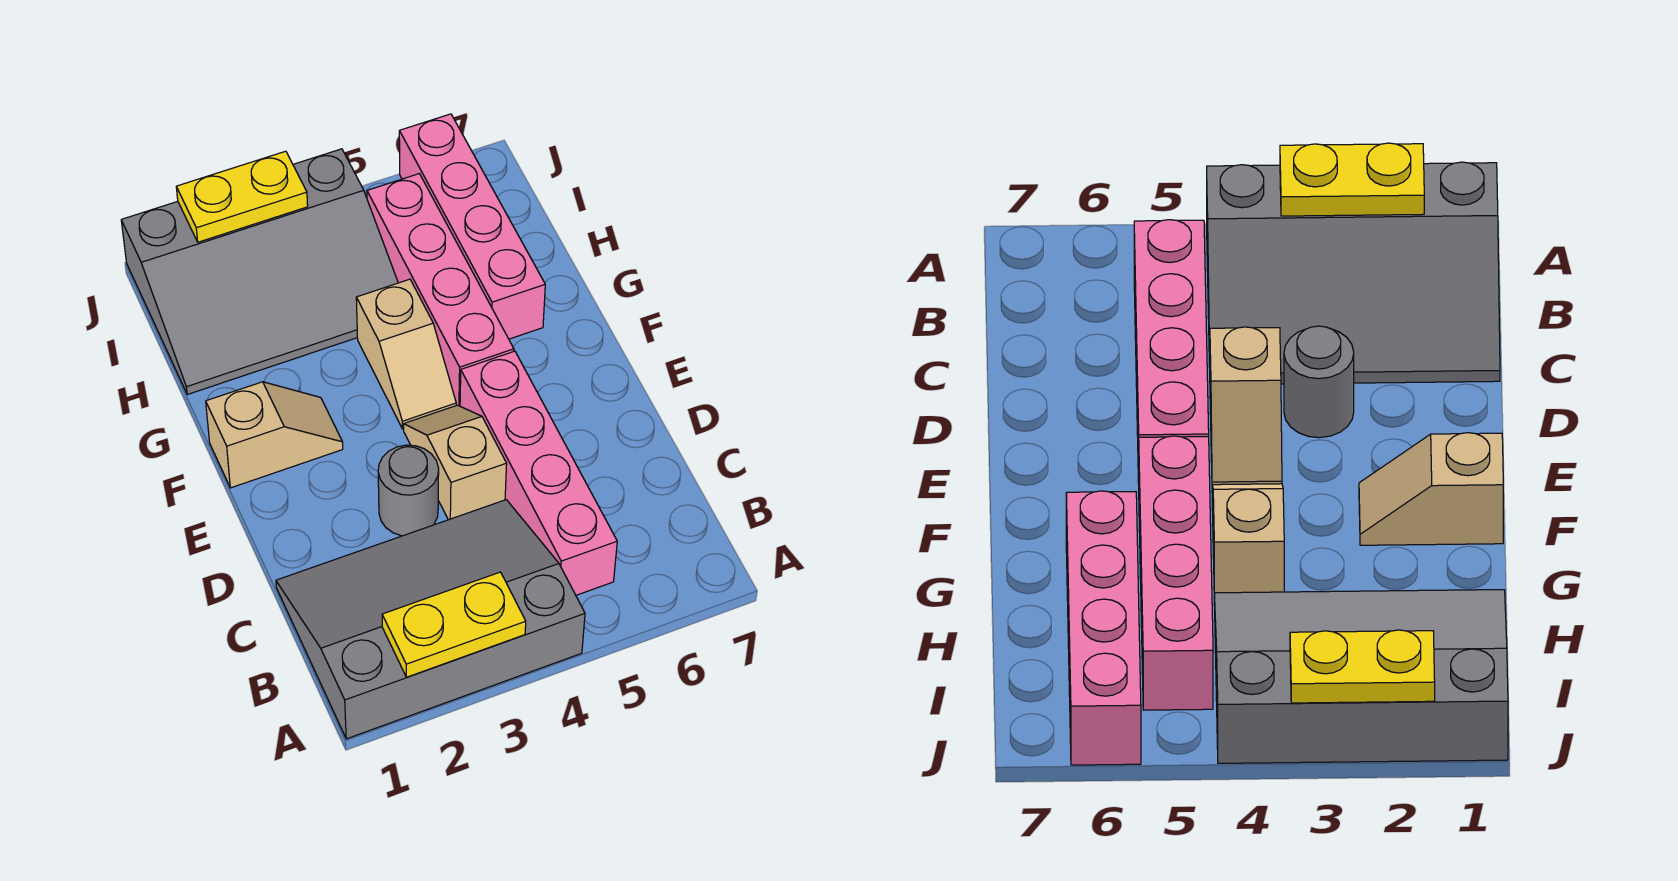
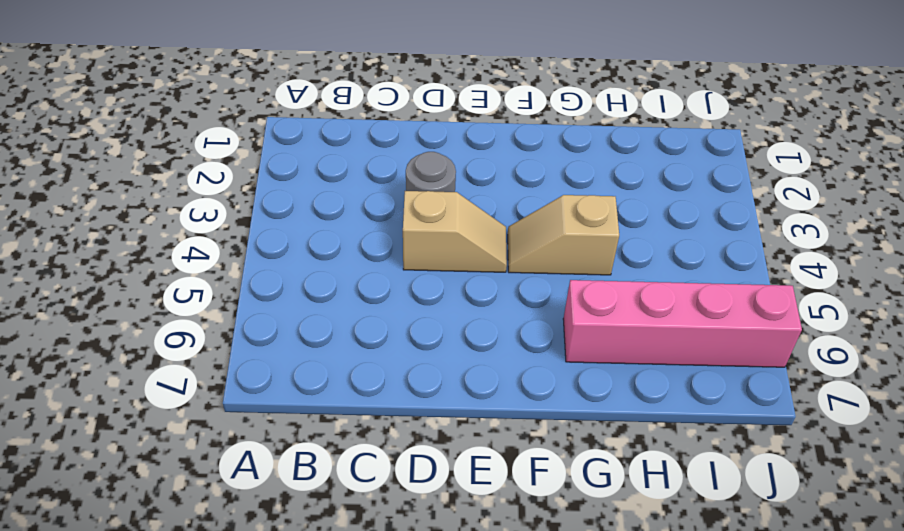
none -> grey 3x4 slope [276,500,585,739]
none -> pink 1x4 brick [460,351,617,595]

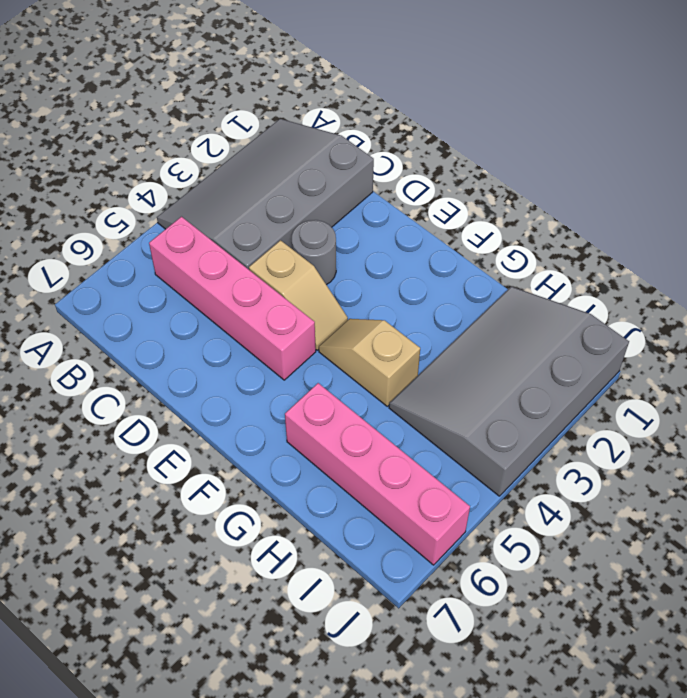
grey 3x4 slope [157,119,374,269] -> grey 3x4 slope turned to [276,500,585,739]
none -> tan 1x2 slope [206,382,343,488]
none -> pink 1x4 brick [367,174,514,406]

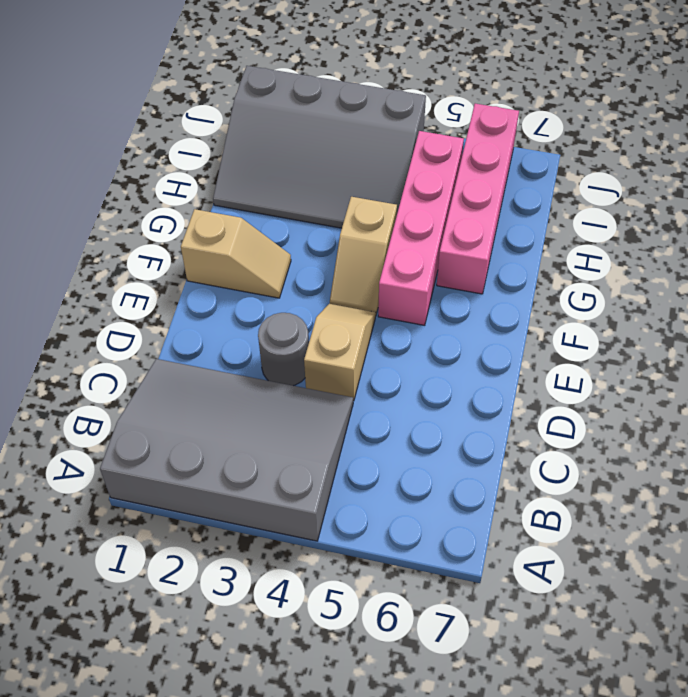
none -> pink 1x4 brick [460,351,617,595]
none -> yellow 1x2 plate [382,572,526,677]

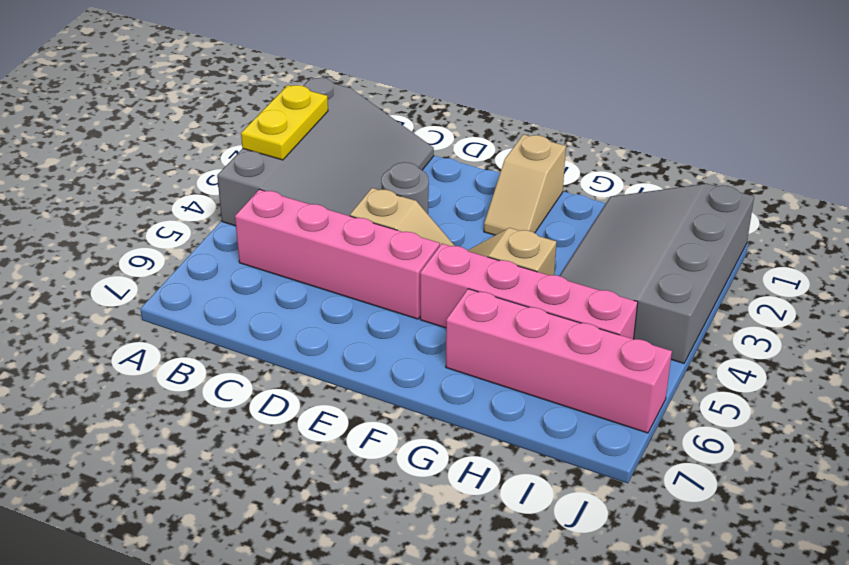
none -> yellow 1x2 plate [176,151,308,242]

